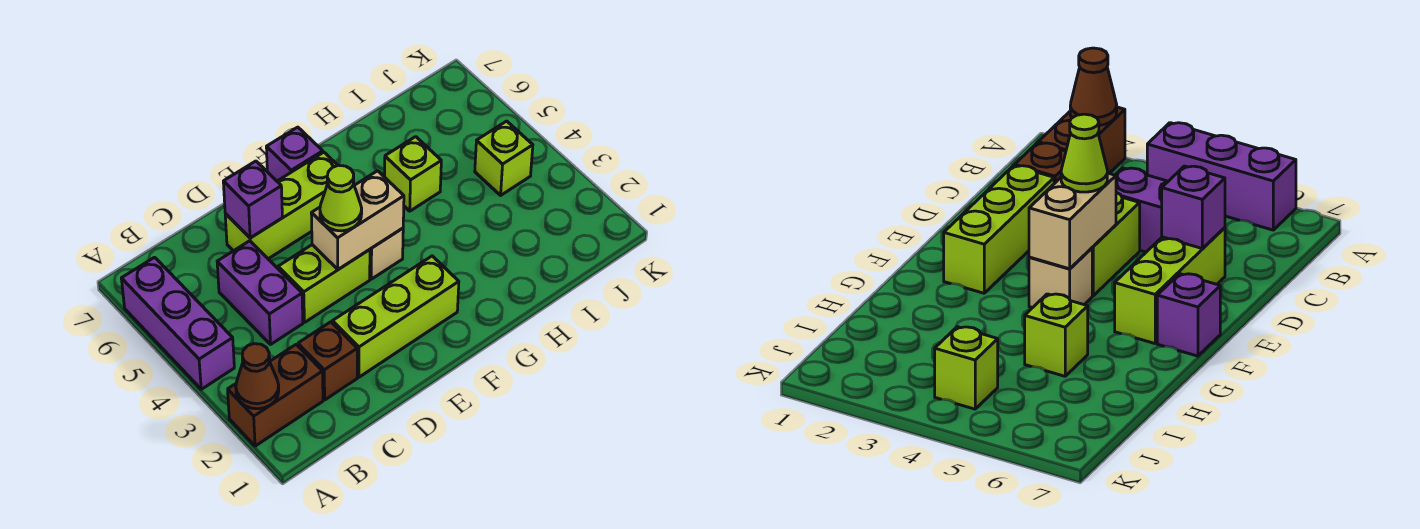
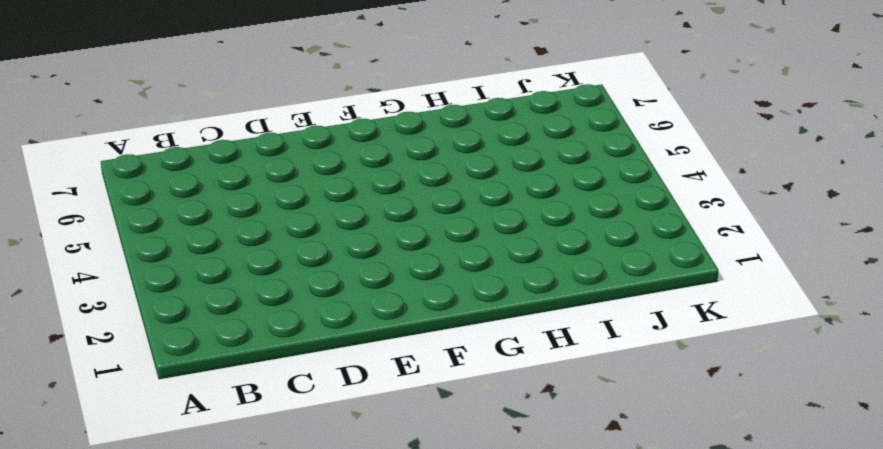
none -> brown 1x2 brick [228,345,323,446]
none -> purple 1x3 brick [121,257,234,389]
none -> brown 1x1 brick [298,322,357,400]

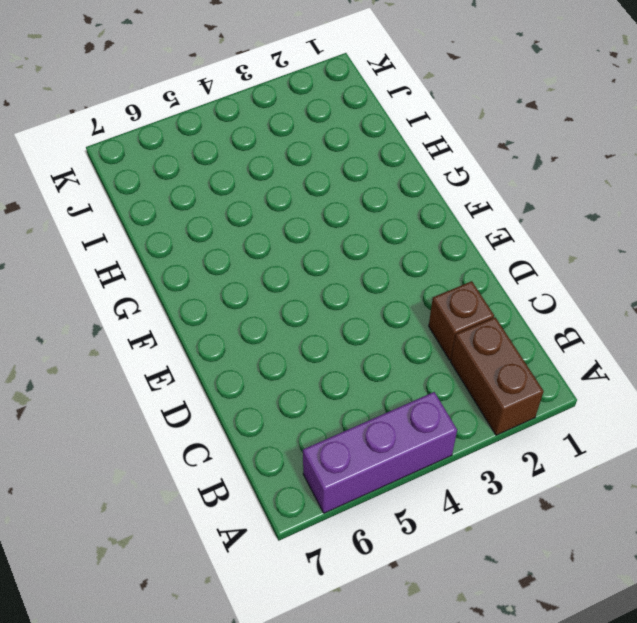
none -> purple 1x2 brick [217,241,303,345]
none -> lime 1x3 brick [332,256,459,377]
none -> lime 1x2 brick [278,245,370,322]

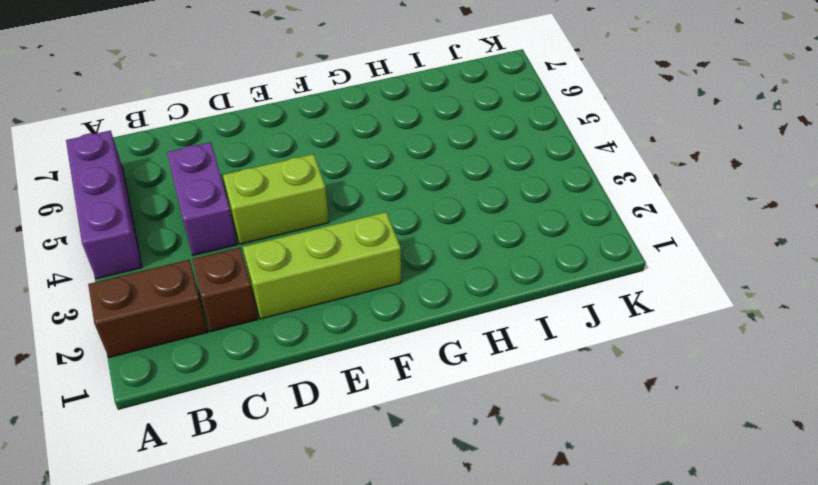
none -> lime 1x3 brick [225,152,338,259]
none -> tan 1x1 brick [370,228,403,279]
none -> purple 1x1 brick [266,127,323,181]

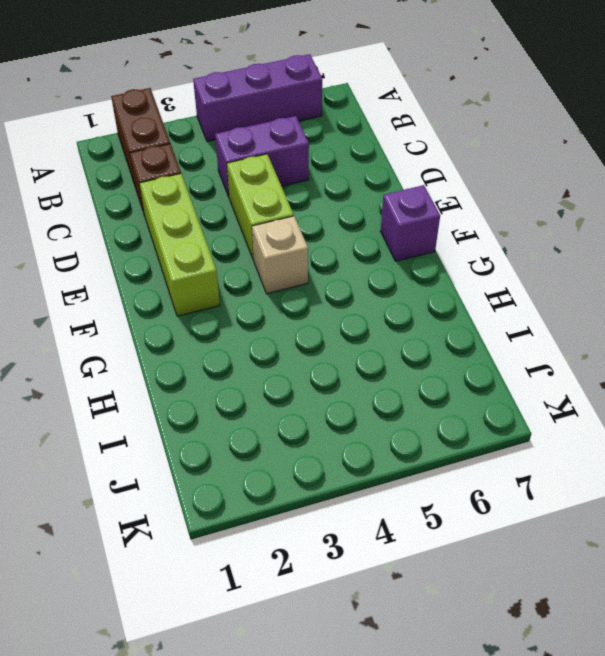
none -> lime 1x3 brick [225,152,338,259]
none -> lime 1x1 brick [385,137,441,211]
none -> lime 1x1 brick [475,121,533,195]

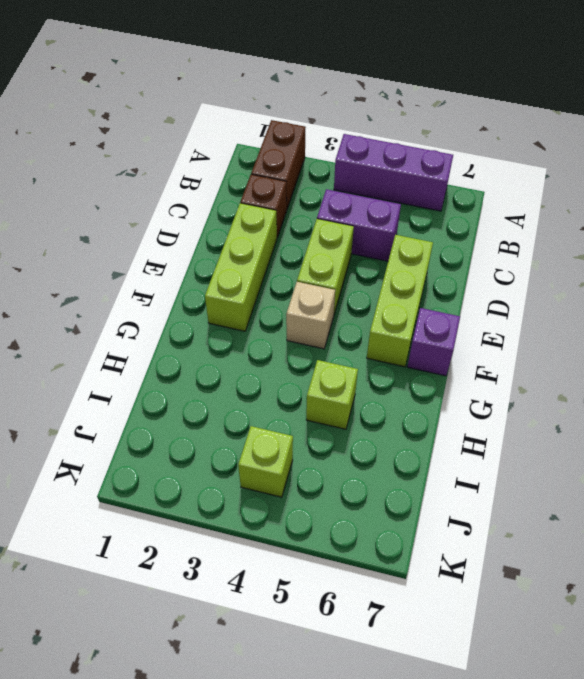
none -> brown 1x1 cone [236,344,279,409]
none -> purple 1x1 brick [223,161,282,238]
none -> tan 1x2 brick [311,171,404,269]

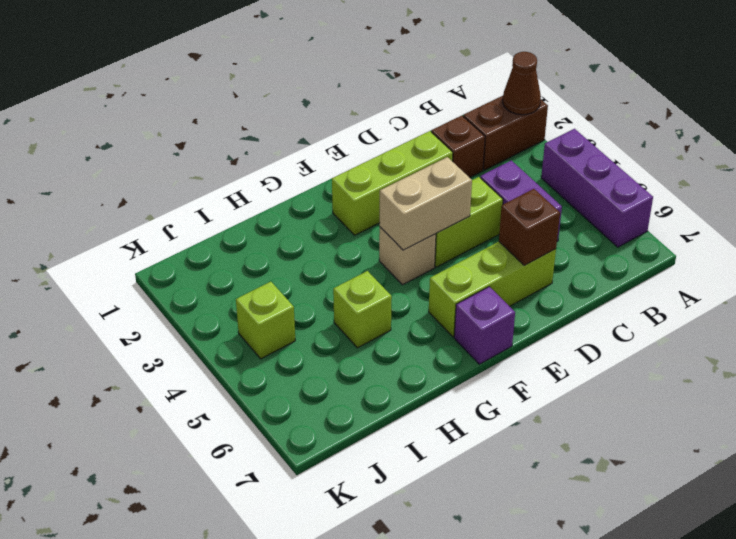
brown 1x1 brick [499,189,560,266] -> purple 1x1 brick [223,161,282,238]
none -> lime 1x1 cone [320,165,362,231]

